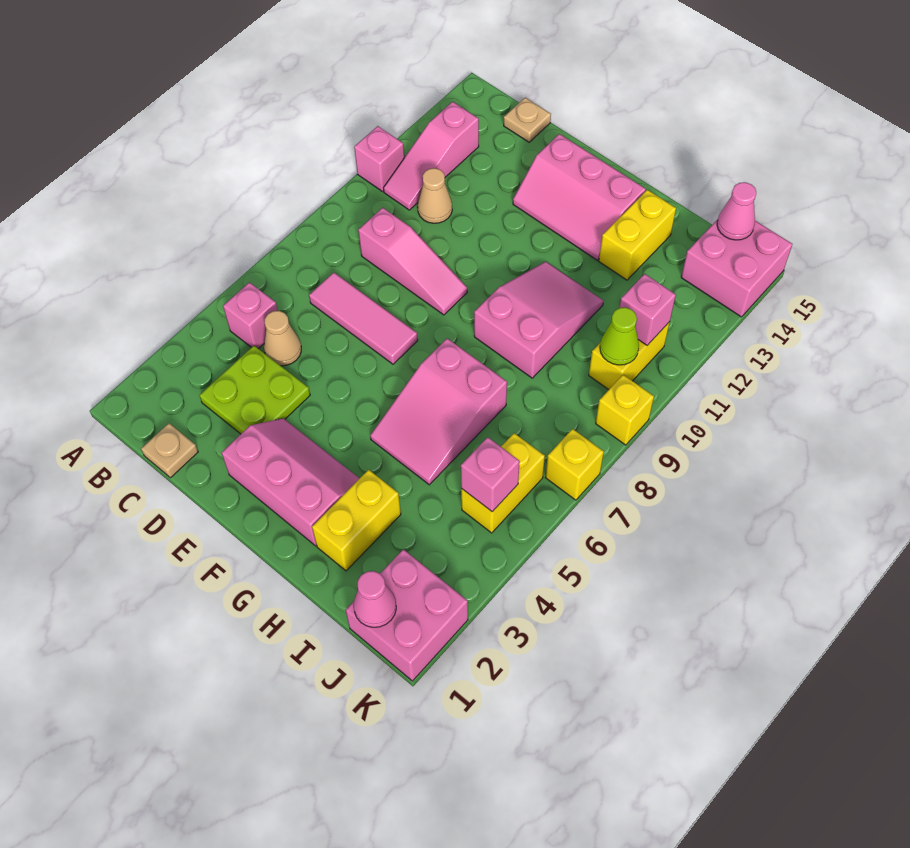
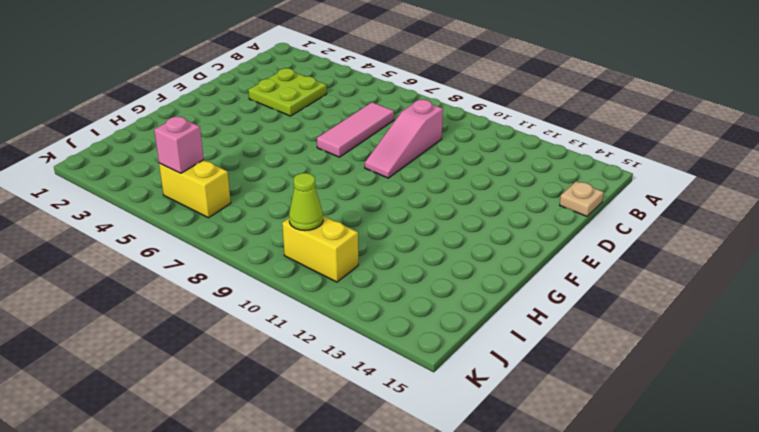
none -> pink 1x1 brick [354,126,404,192]
none -> pink 1x1 brick [223,282,278,349]
none -> pink 1x3 slope [384,102,479,210]

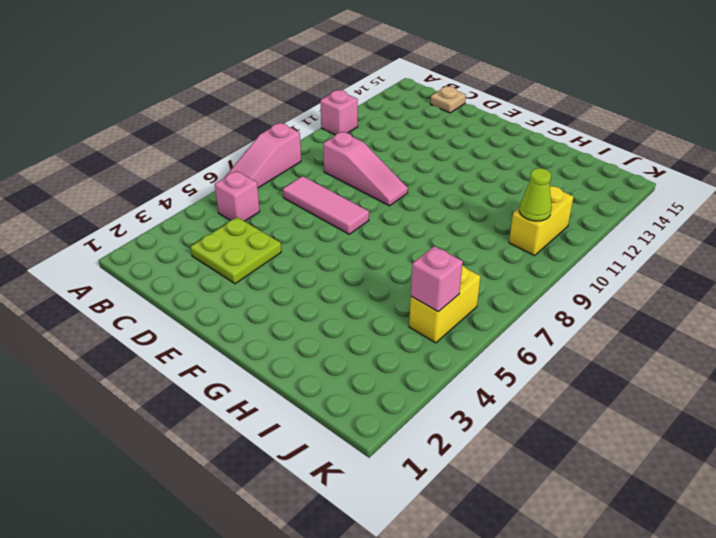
pink 1x3 slope [224,123,301,188] -> pink 1x3 slope moved to [384,102,479,210]
none -> tan 1x1 plate [141,423,198,478]
none -> tan 1x1 cone [264,311,301,366]
none -> tan 1x1 cone [418,168,452,223]

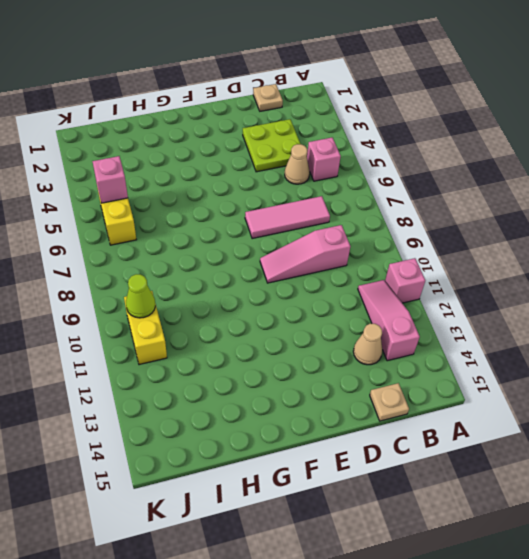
tan 1x1 cone [353,324,382,365] -> tan 1x1 cone moved to [418,168,452,223]
none -> pink 2x3 slope [221,418,360,546]
none -> pink 2x3 slope [513,134,646,260]
none -> pink 2x3 slope [370,338,507,485]

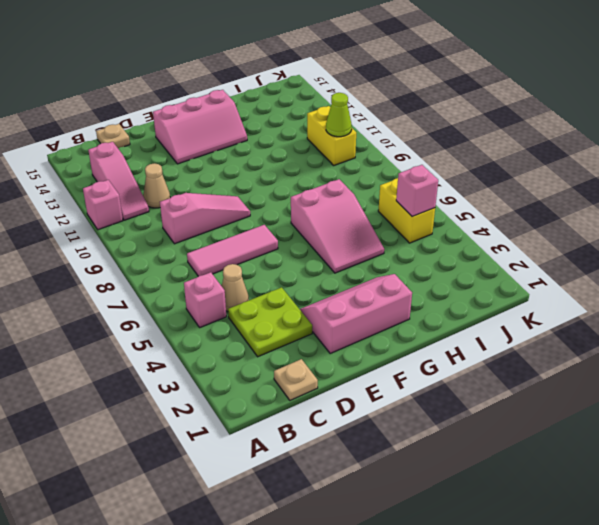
none -> pink 2x3 slope [474,262,604,378]
none -> yellow 1x2 brick [312,470,401,571]
none -> yellow 1x2 brick [599,190,676,280]

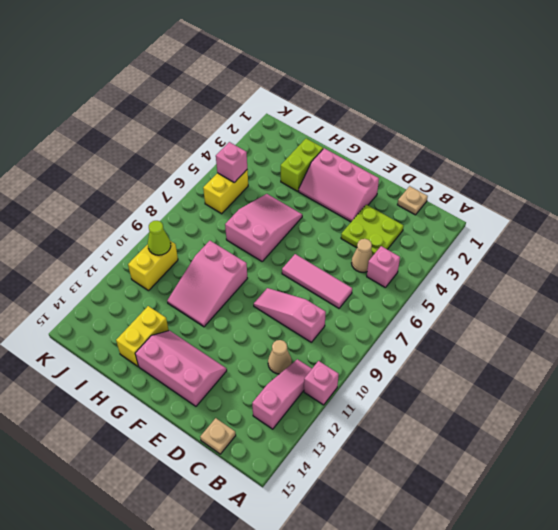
lime 1x2 brick [281,138,323,191] -> yellow 1x2 brick [312,470,401,571]
none -> pink 2x2 brick [346,549,468,681]
none -> pink 2x2 brick [681,219,792,317]
none -> yellow 1x1 brick [546,429,604,500]

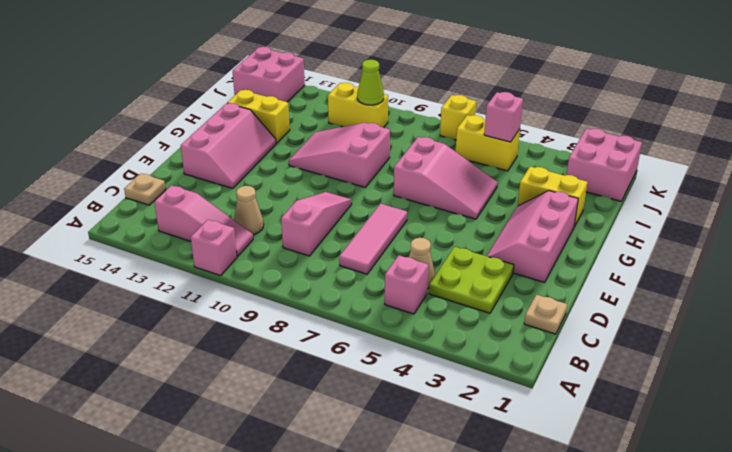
none -> yellow 1x1 brick [596,375,654,445]
none -> pink 1x1 cone [354,571,396,627]
none -> pink 1x1 brick [620,274,676,345]

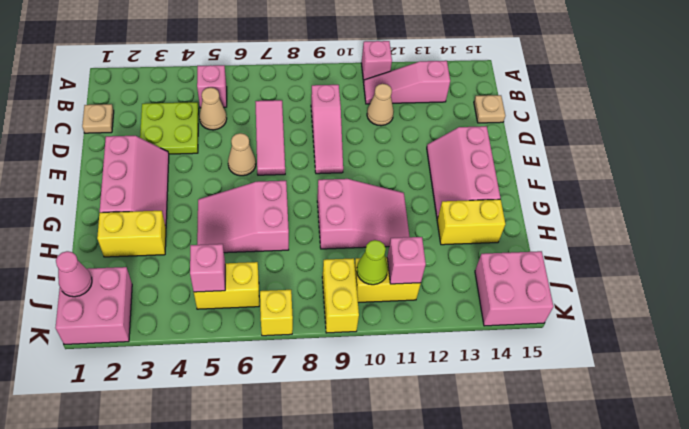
tan 1x1 cone [228,133,256,176] -> none
yellow 1x2 brick [322,258,359,333] -> yellow 1x1 brick [596,375,654,445]
none -> pink 1x1 cone [717,182,756,240]

